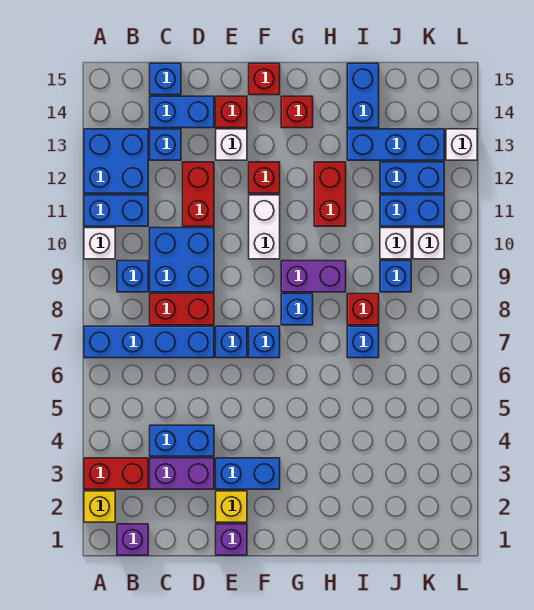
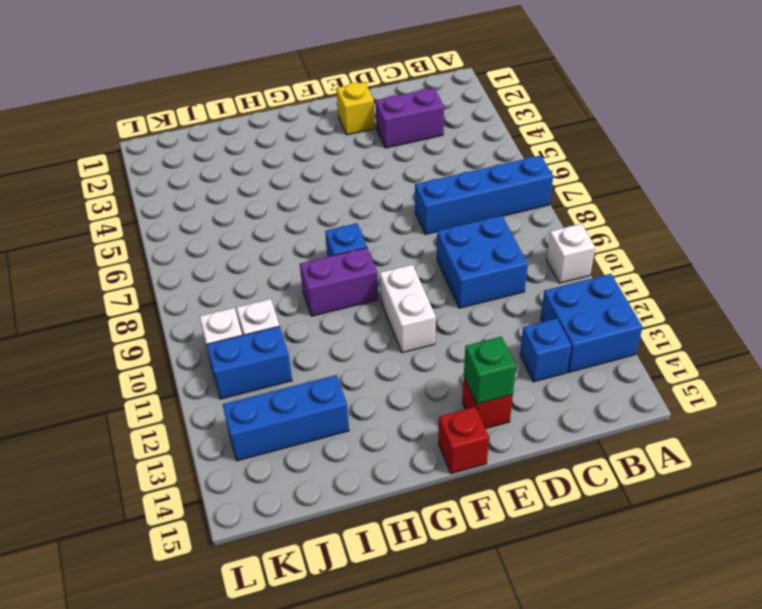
green 1x1 brick [464,336,516,404] -> none
none -> yellow 1x1 brick [84,491,115,522]
none -> red 1x2 brick [84,458,148,489]
none -> blue 1x2 brick [84,195,148,226]
none -> purple 1x1 brick [117,524,148,555]

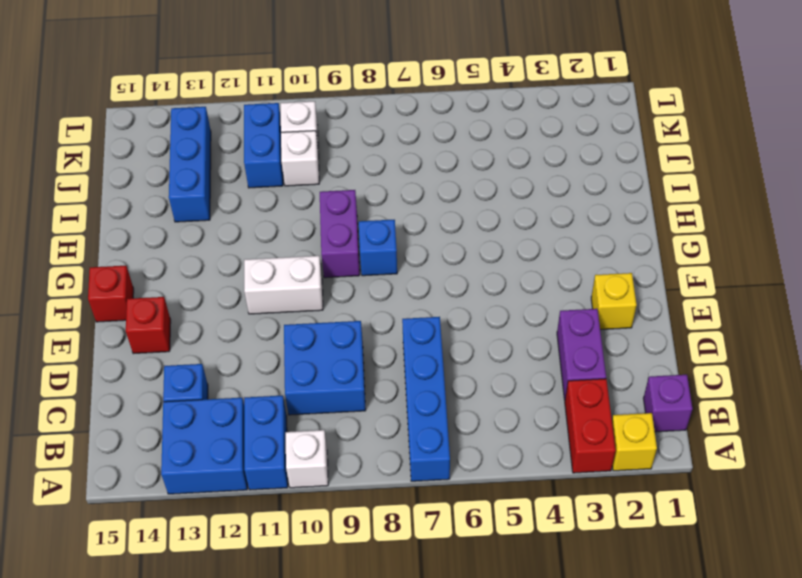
none -> blue 1x1 brick [117,261,148,292]
none -> blue 1x2 brick [150,425,214,456]
none -> red 1x2 brick [150,294,214,325]
none -> blue 1x2 brick [150,96,214,128]

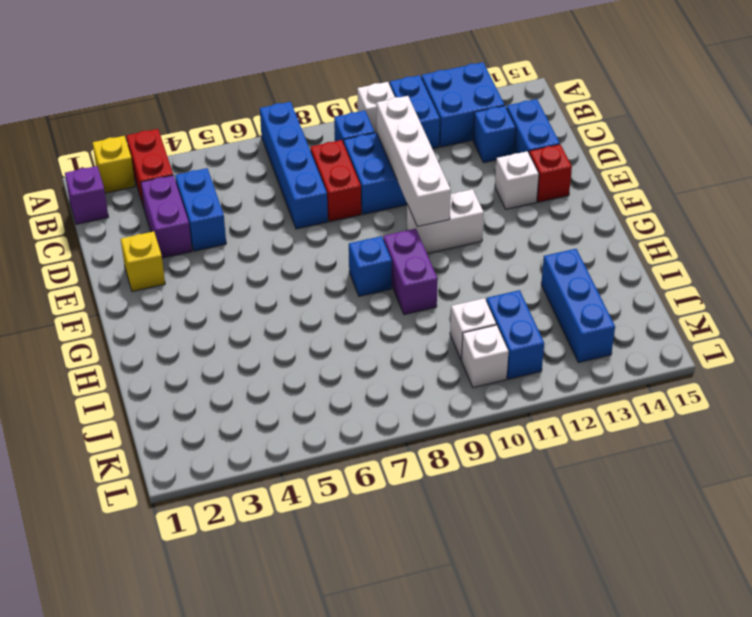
white 1x4 brick [376,96,451,227] -> none
none -> blue 1x1 brick [150,63,181,95]
none -> red 1x2 brick [183,162,214,226]
none -> purple 1x1 brick [216,524,247,555]
none -> blue 1x2 brick [216,458,280,489]

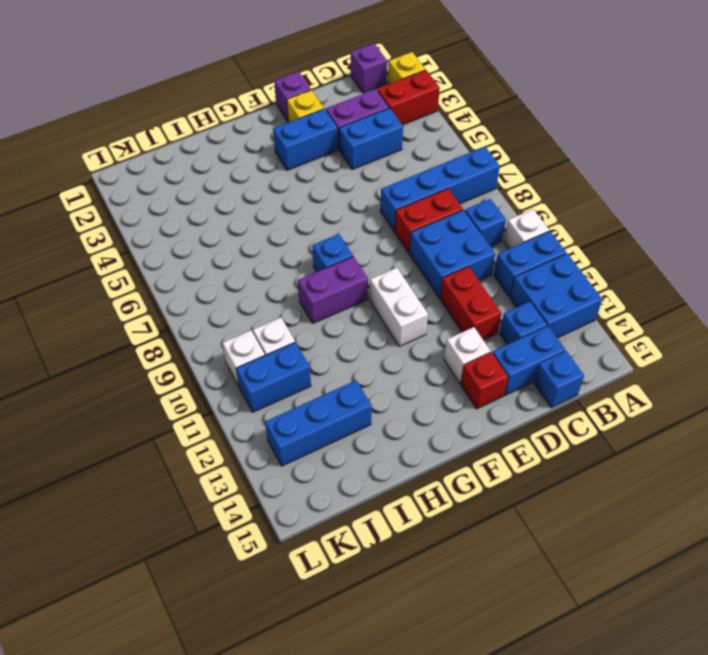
none -> blue 1x1 brick [216,326,247,358]
none -> blue 1x1 brick [249,326,280,358]
none -> red 1x1 brick [249,162,280,193]
none -> red 1x1 brick [249,63,280,95]

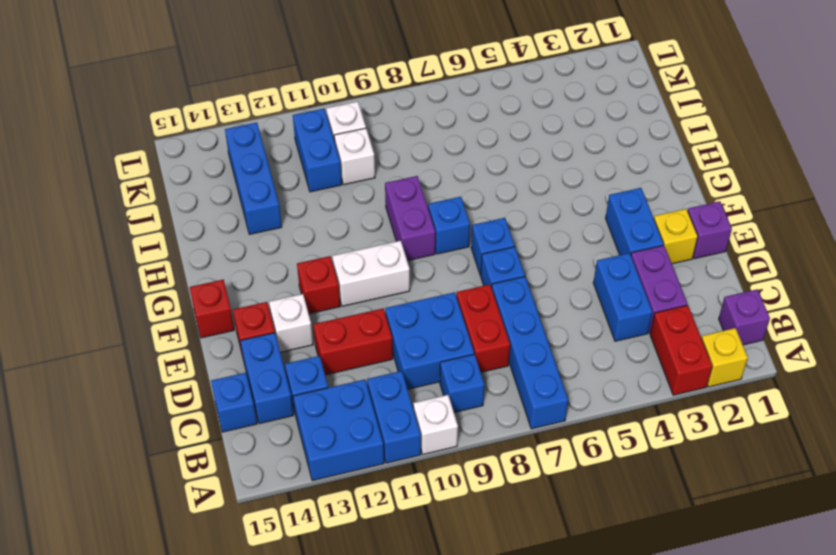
none -> red 1x1 brick [281,96,313,128]
none -> red 1x2 brick [314,162,346,226]
none -> blue 1x1 brick [347,326,379,358]
none -> red 1x1 brick [347,294,379,325]

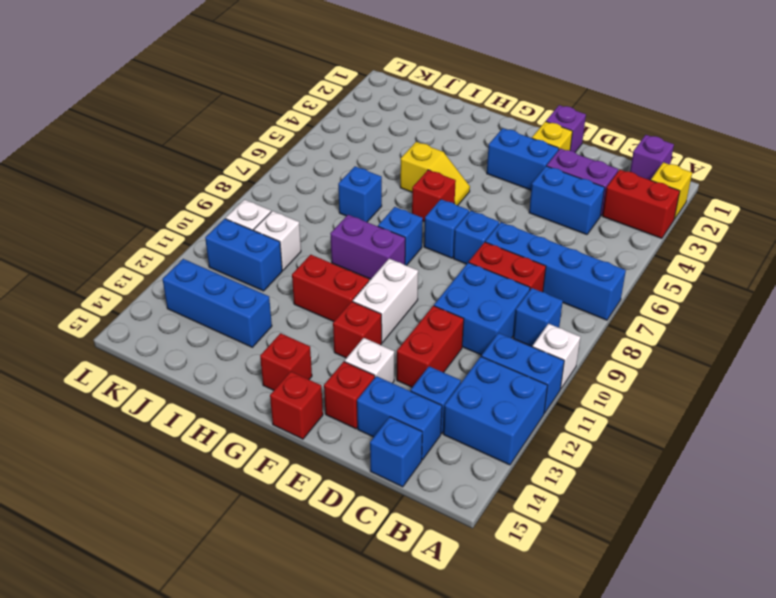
yellow 1x2 slope [400,142,470,206] -> none
red 1x1 brick [412,170,456,222] -> red 1x1 brick moved to [347,294,379,325]
red 1x2 brick [292,255,370,322] -> red 1x2 brick turned to [314,162,346,226]
none -> blue 1x2 brick [347,63,379,128]
none -> blue 1x1 brick [380,261,411,292]
none -> blue 1x2 brick [380,162,444,193]
none -> white 1x1 brick [446,129,477,160]

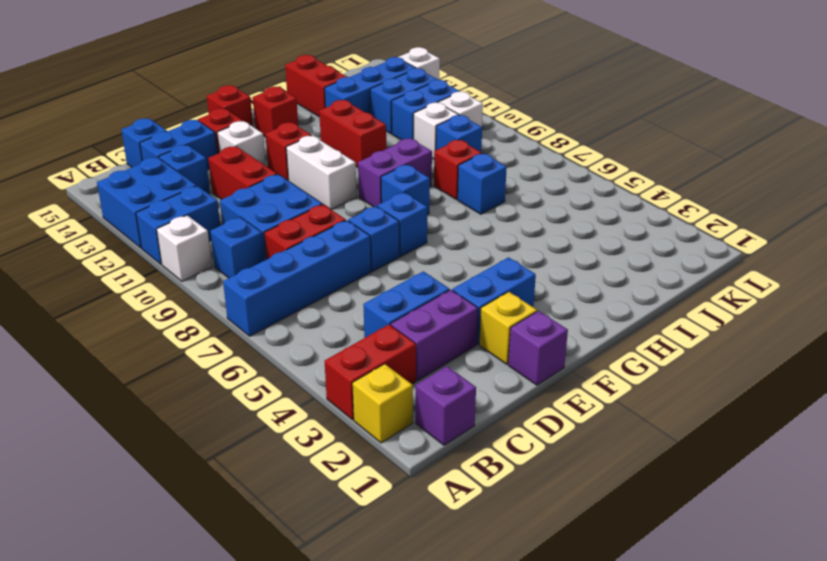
red 1x2 brick [285,55,347,117] -> blue 1x2 brick [347,63,379,128]

